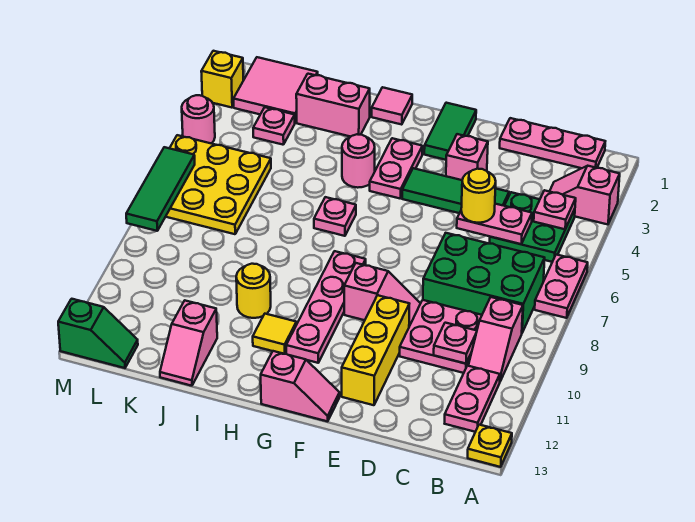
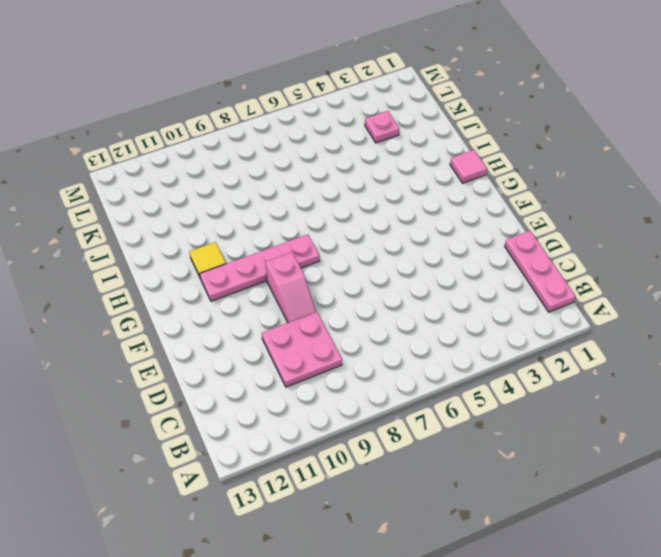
none -> pink 1x2 slope [549,166,620,224]
none -> pink 1x2 plate [535,255,588,318]
none -> yellow 1x1 plate [468,425,512,467]
none -> green 2x2 plate [490,192,575,262]

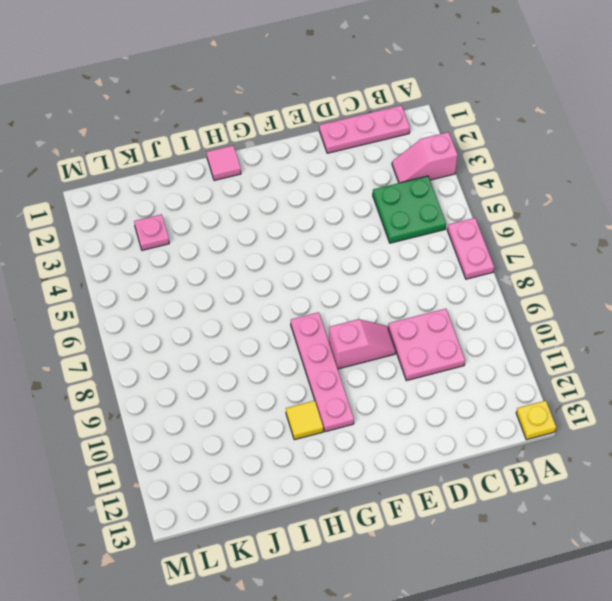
none -> green 2x3 brick [423,233,545,332]
none -> pink 1x2 slope [468,297,523,381]
none -> pink 1x2 plate [445,366,500,432]
none -> green 1x3 tile [402,168,509,213]

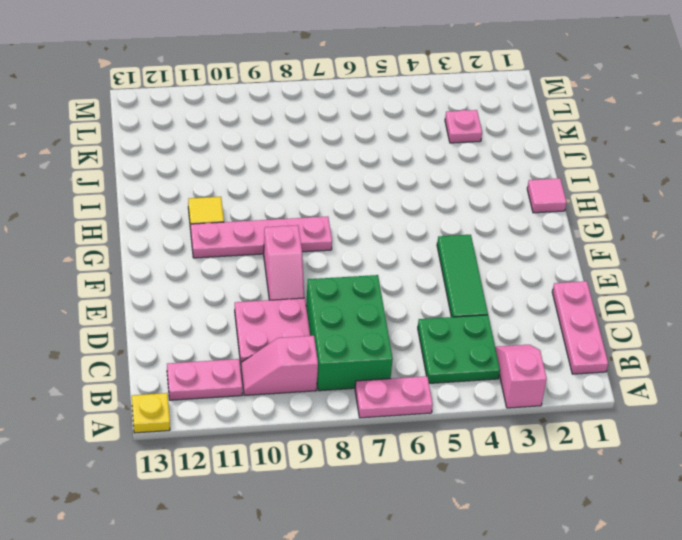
none -> pink 1x1 brick [446,134,488,180]
none -> yellow 1x3 brick [342,295,409,405]
none -> green 1x2 tile [424,103,476,160]
none -> pink 1x2 slope [261,351,339,421]

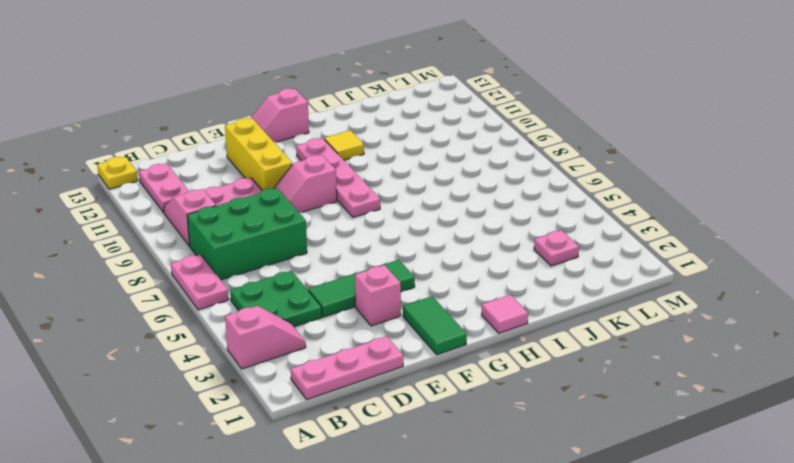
none -> pink 1x2 plate [370,138,422,199]
none -> pink 1x1 round brick [342,134,375,188]
none -> pink 1x1 plate [314,197,356,236]
none -> pink 1x2 brick [296,74,370,137]

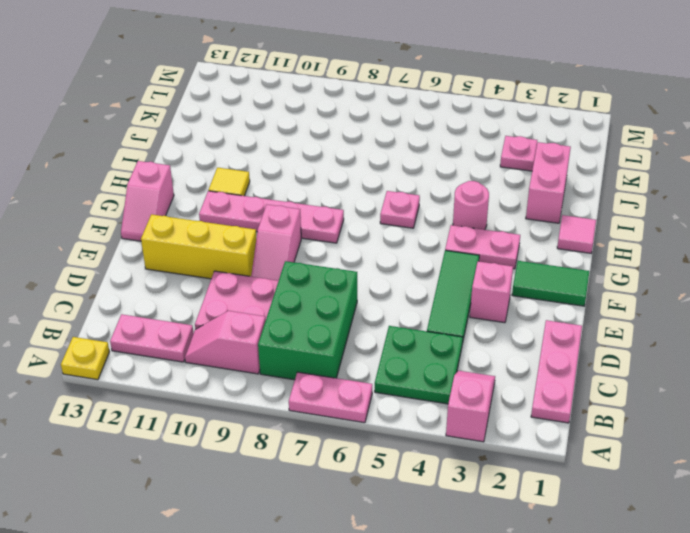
none -> yellow 1x1 round brick [236,264,271,318]
none -> pink 1x2 slope [160,301,217,386]
none -> pink 2x2 tile [234,57,318,122]
none -> yellow 3x3 plate [166,135,271,234]

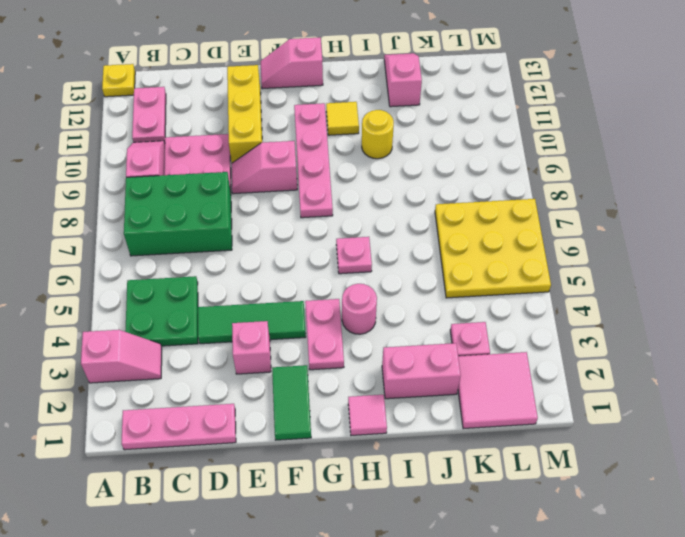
none -> pink 1x2 plate [535,255,588,318]
none -> green 1x2 slope [58,299,138,368]
none -> yellow 1x1 brick [201,51,243,108]
none -> pink 1x1 round brick [182,95,215,144]

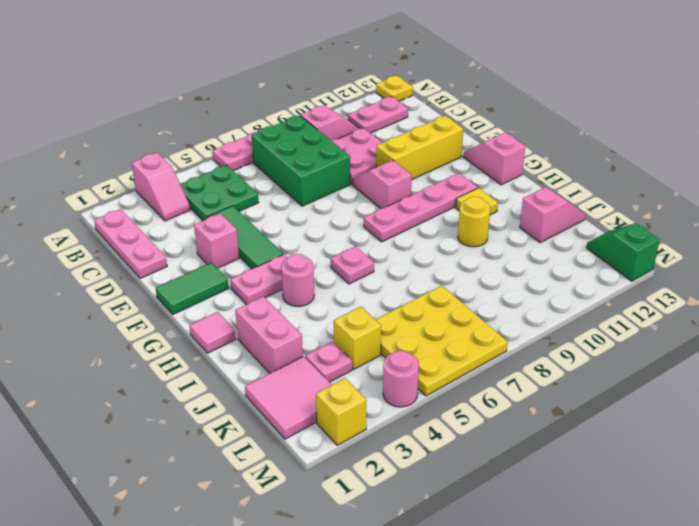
yellow 1x1 brick [334,307,381,369] -> none
none -> pink 1x1 plate [534,190,576,229]
none -> pink 1x2 plate [457,204,532,244]
none -> pink 1x1 plate [434,323,477,364]
none -> green 1x3 tile [126,147,195,231]

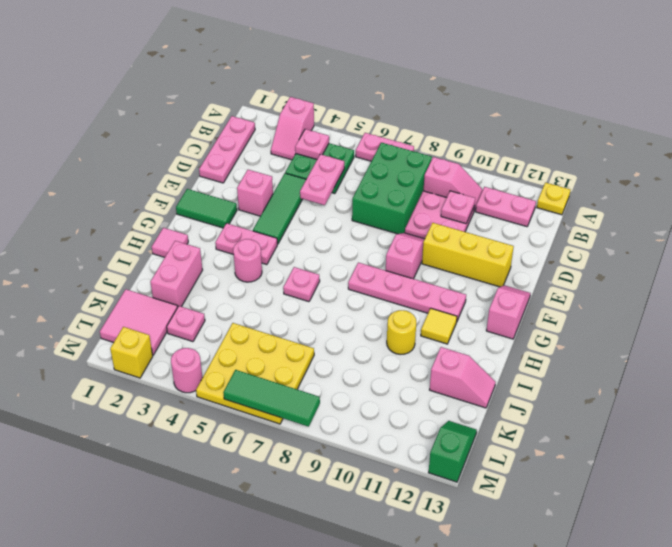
none -> yellow 1x1 round brick [461,169,496,223]

